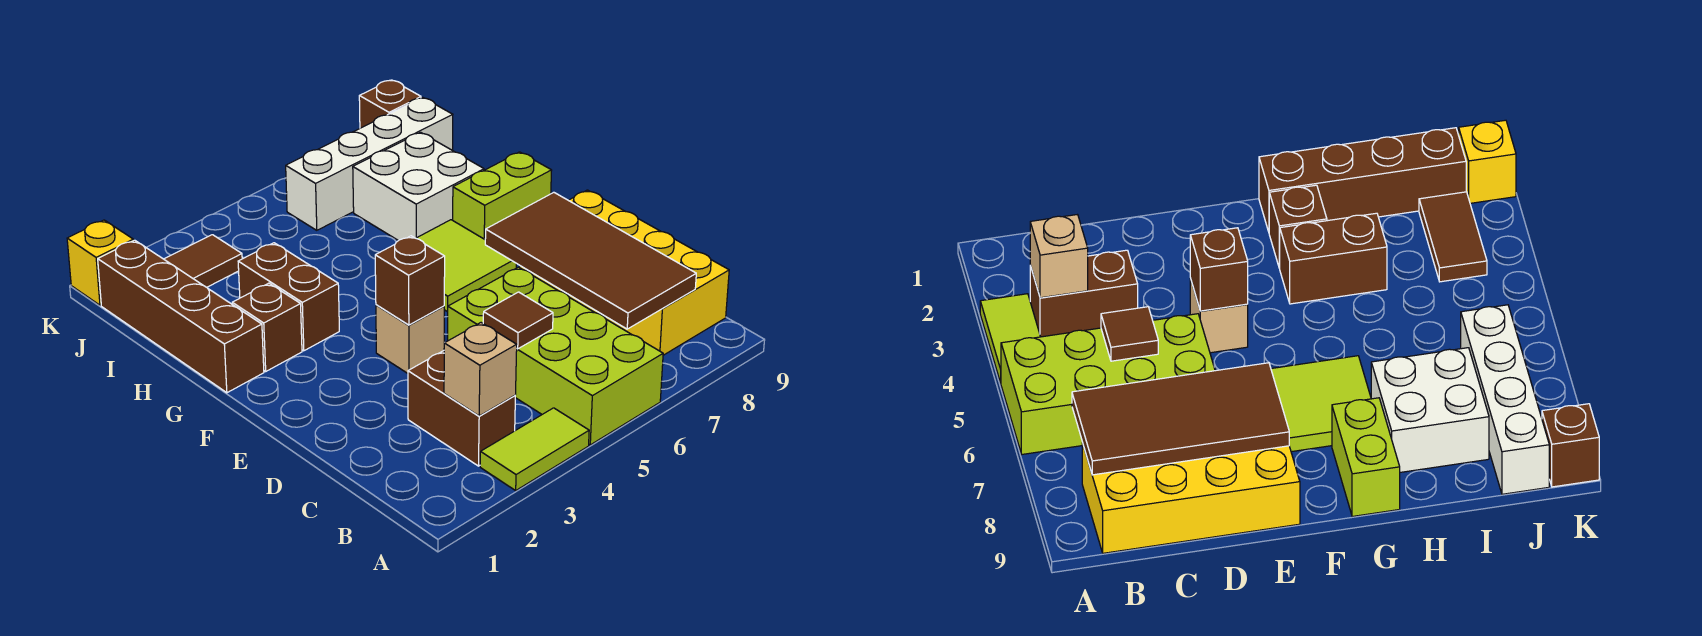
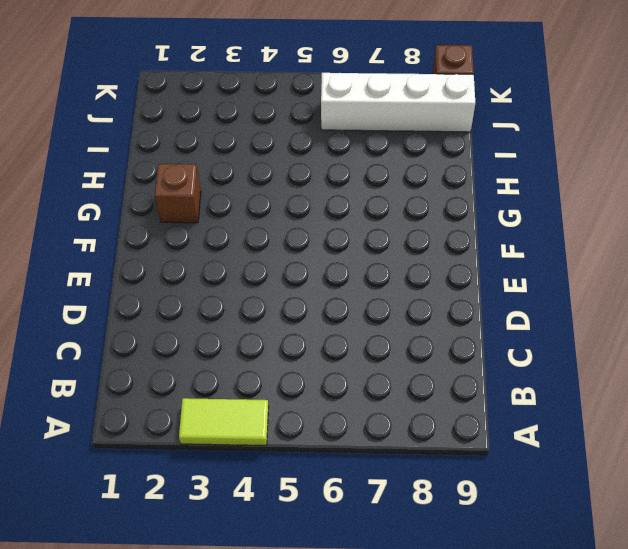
none -> lime 2x4 brick [448,267,663,445]
none -> brown 1x2 brick [408,351,515,466]
none -> yellow 2x4 brick [520,190,729,355]

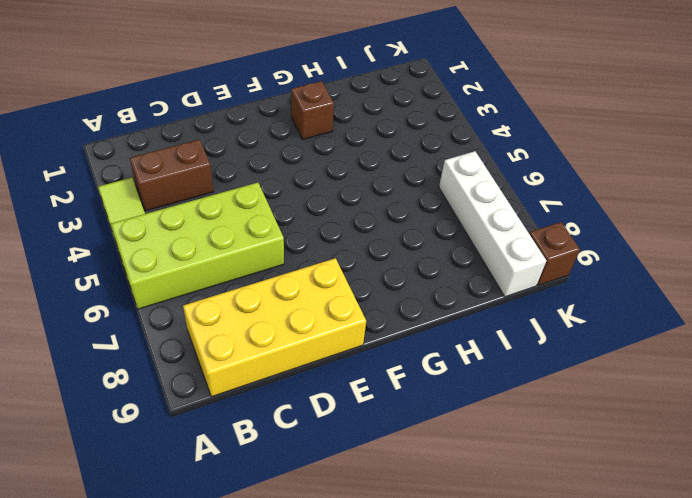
none -> tan 1x1 brick [376,305,444,373]
none -> lime 2x2 tile [416,220,516,312]
none -> brown 1x4 brick [98,240,264,393]

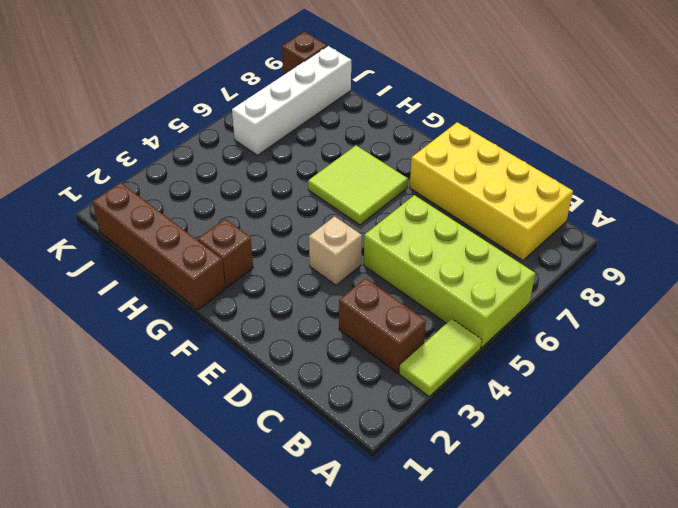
none -> brown 1x2 brick [238,243,339,351]
none -> lime 1x2 brick [453,152,552,239]
none -> white 2x2 brick [353,132,484,241]

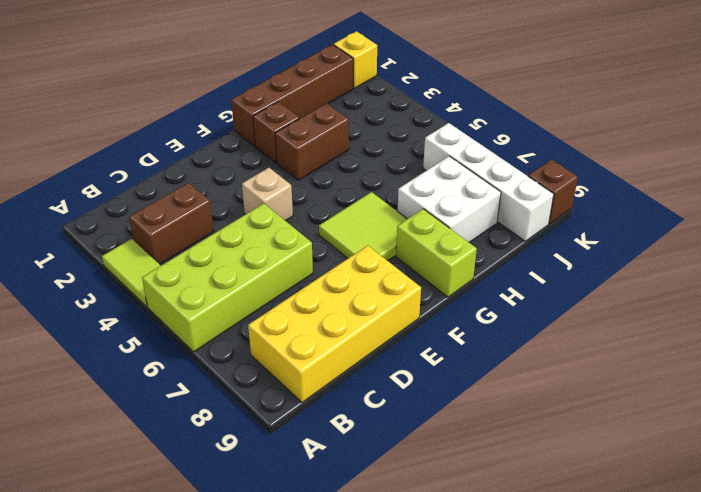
none -> brown 1x2 tile [164,235,242,287]
none -> tan 1x1 brick [444,323,517,416]
none -> brown 2x4 tile [485,192,696,329]

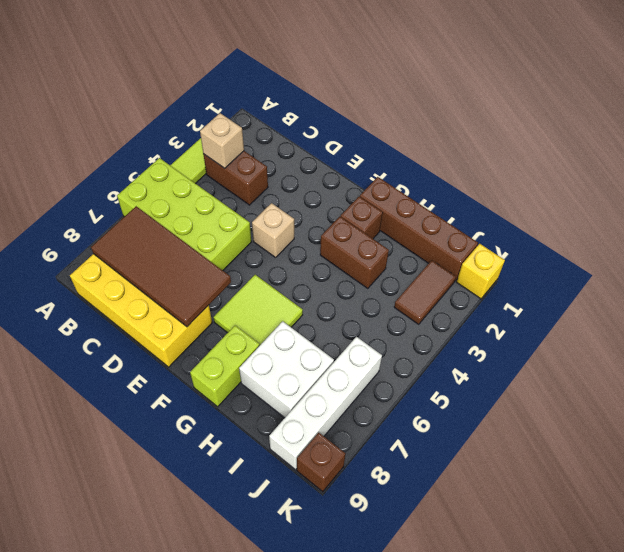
none -> brown 1x1 tile [483,292,553,349]
none -> brown 1x1 brick [375,236,445,325]

